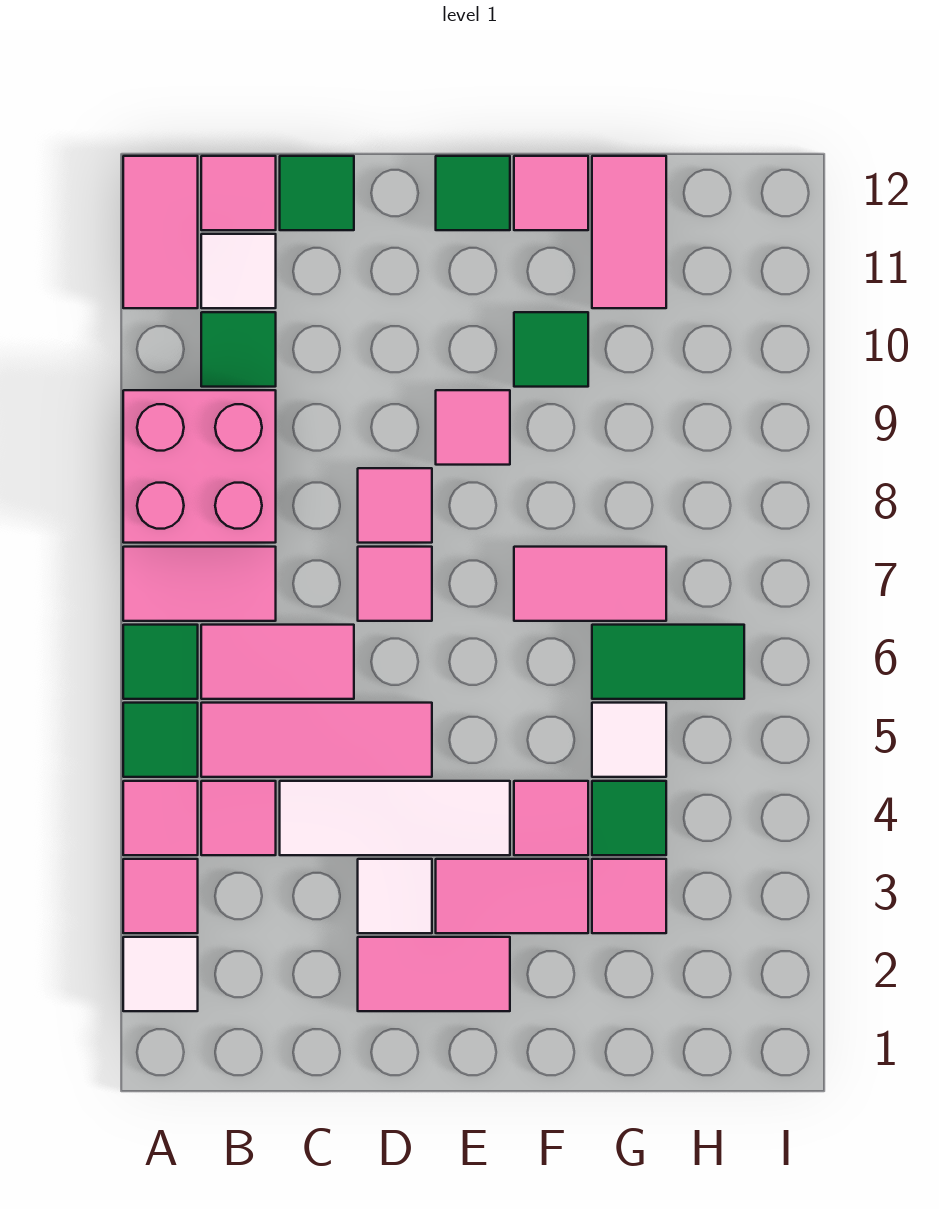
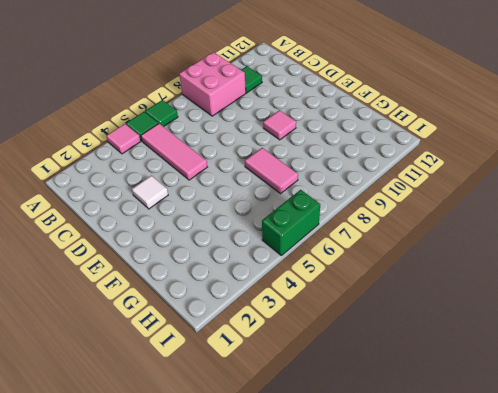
green 1x2 brick [262,190,320,256] -> none
none -> white 1x1 tile [123,937,198,1011]
none -> pink 1x1 tile [123,859,198,933]
none -> pink 1x2 tile [123,547,276,621]
none -> pink 1x2 tile [123,156,198,308]

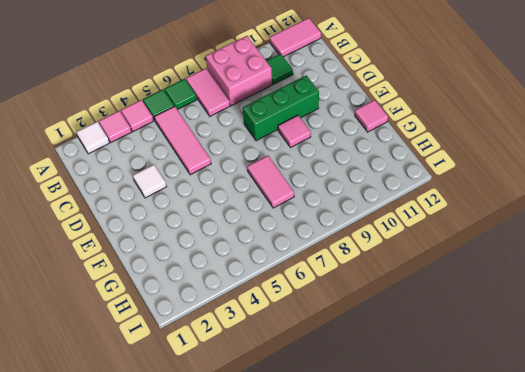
green 1x3 brick [243,75,319,141] -> pink 1x1 tile [358,468,432,543]
none -> pink 1x1 tile [201,781,276,855]
none -> pink 1x2 tile [201,625,354,699]
none -> white 1x1 tile [201,234,276,308]
none -> pink 1x1 tile [201,156,276,230]

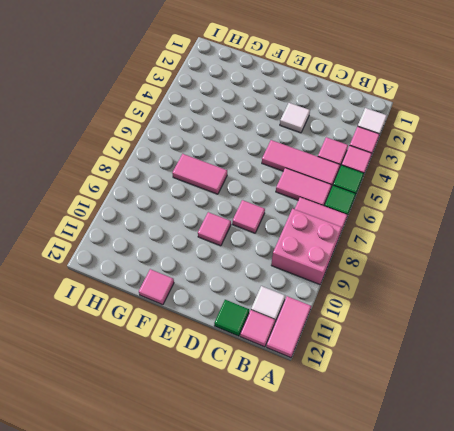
none -> green 1x1 tile [201,312,276,387]
none -> white 1x3 tile [280,781,510,855]
none -> pink 1x2 tile [358,937,510,1011]
none -> pink 1x1 tile [358,547,432,621]

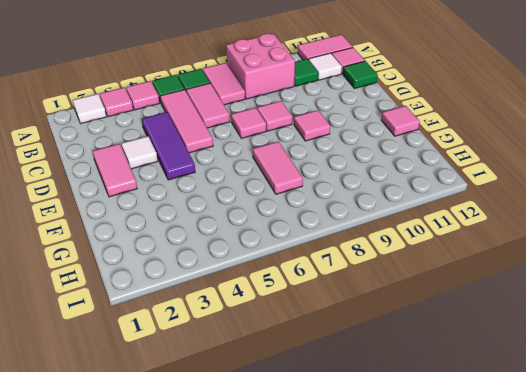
purple 1x3 tile [142,112,195,180] -> white 1x3 tile [280,781,510,855]
none -> pink 1x1 tile [201,781,276,855]
none -> pink 1x2 tile [436,859,588,933]
none -> green 1x1 tile [436,156,510,230]
none -> pink 1x1 tile [514,781,588,855]

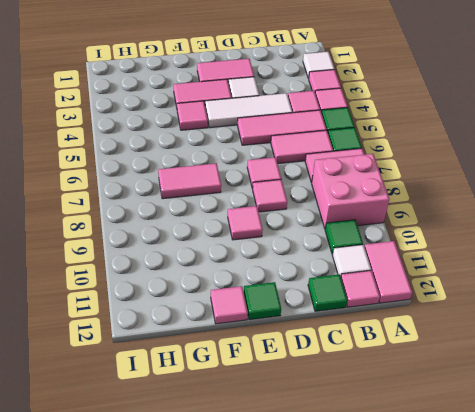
none -> green 1x1 tile [514,312,588,387]
none -> pink 1x1 tile [592,859,666,933]
none -> green 1x1 tile [592,781,666,855]
none -> white 1x1 tile [592,703,666,777]

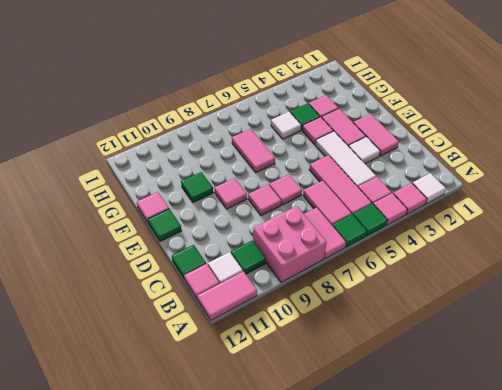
none -> green 1x2 tile [592,625,744,699]
none -> pink 1x2 tile [592,156,666,308]

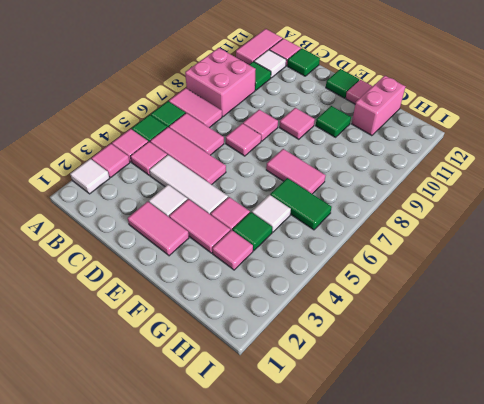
pink 1x2 brick [352,76,405,136] -> pink 1x2 tile [592,156,666,308]

